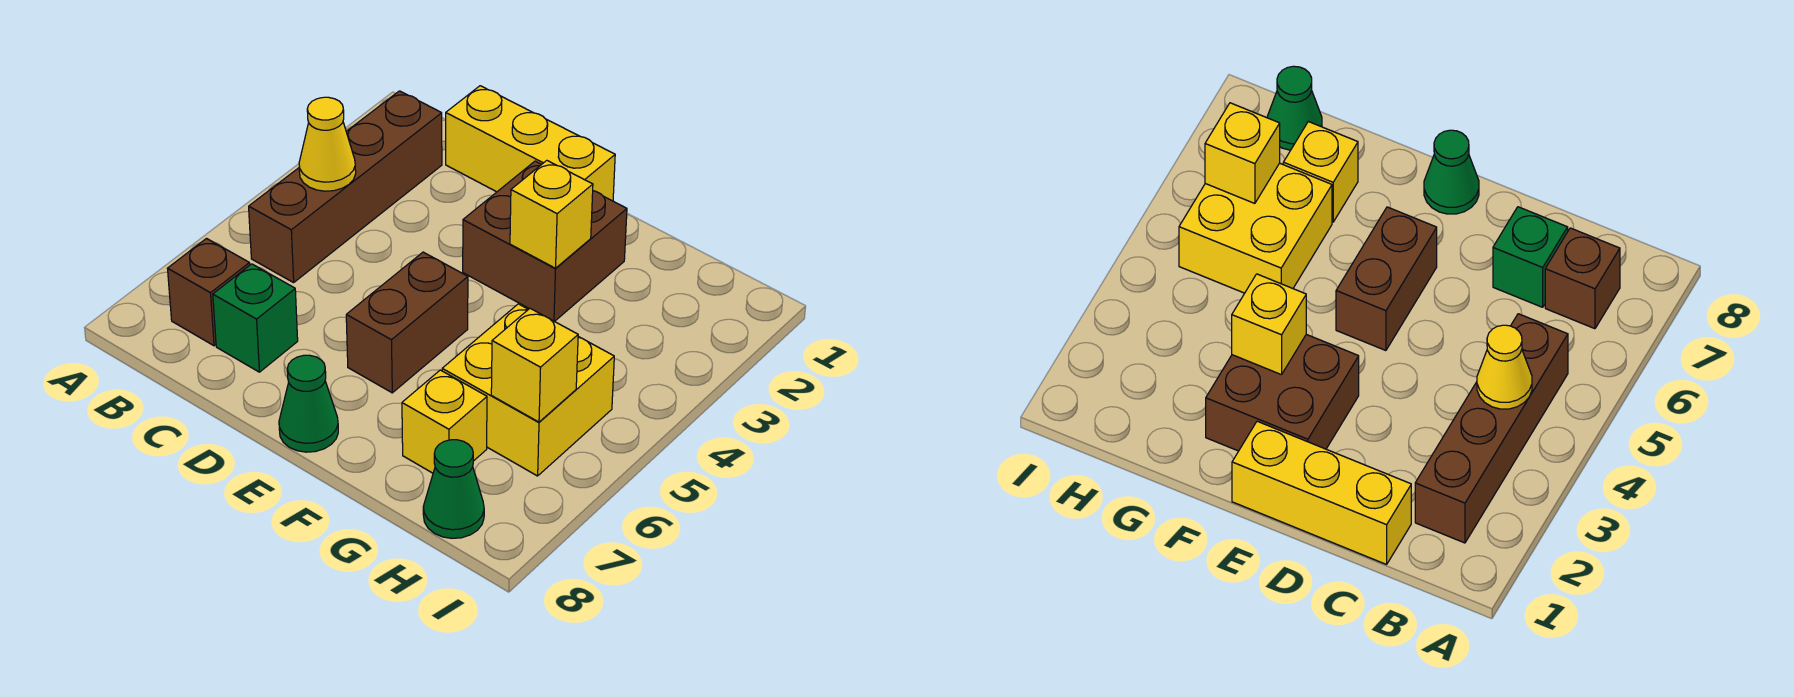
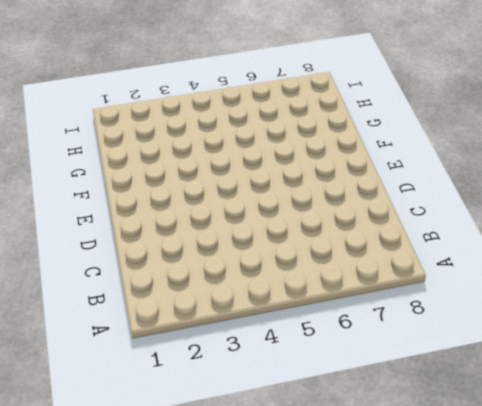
none -> brown 1x4 brick [249,91,442,283]
none -> brown 1x1 brick [167,239,250,346]
none -> yellow 1x3 brick [446,86,615,201]

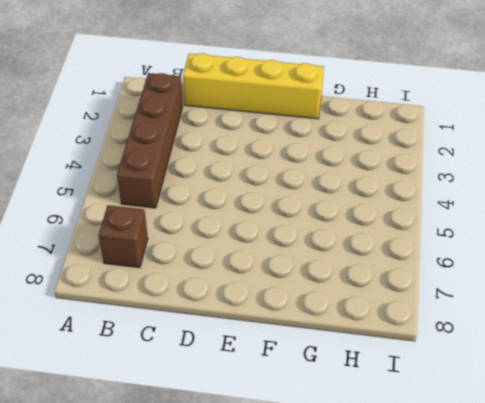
yellow 1x4 brick [183,53,324,119] -> yellow 1x3 brick [446,86,615,201]
none -> green 1x1 brick [213,264,298,372]
none -> brown 2x2 brick [463,161,627,322]
none -> brown 1x2 brick [346,252,468,393]

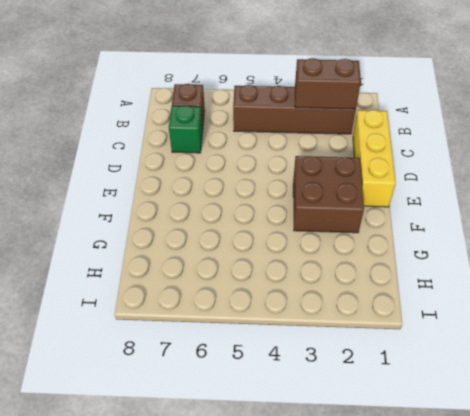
brown 1x2 brick [295,58,361,109] -> brown 1x2 brick moved to [346,252,468,393]
none -> green 1x1 cone [279,355,338,452]
none -> yellow 2x2 brick [442,304,614,476]
none -> yellow 1x1 brick [402,370,487,473]

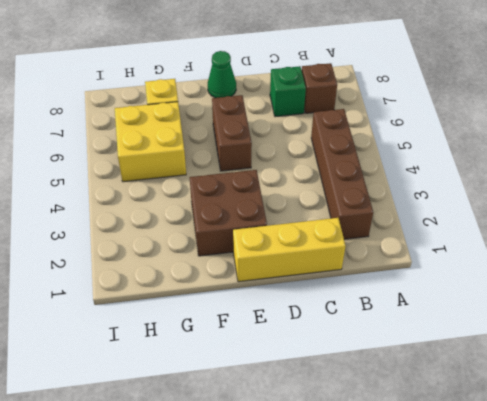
none -> green 1x1 cone [423,440,484,538]
none -> yellow 1x1 cone [299,97,356,191]
none -> yellow 1x1 brick [510,161,593,268]

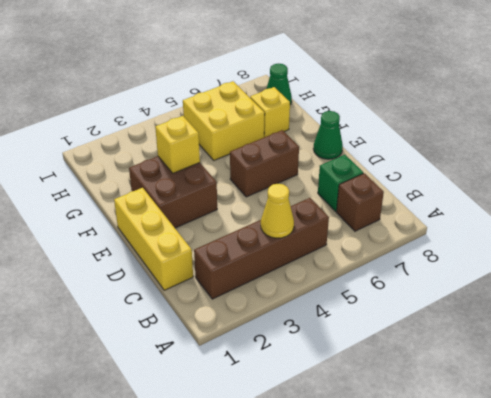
none -> yellow 1x1 brick [491,308,578,422]

